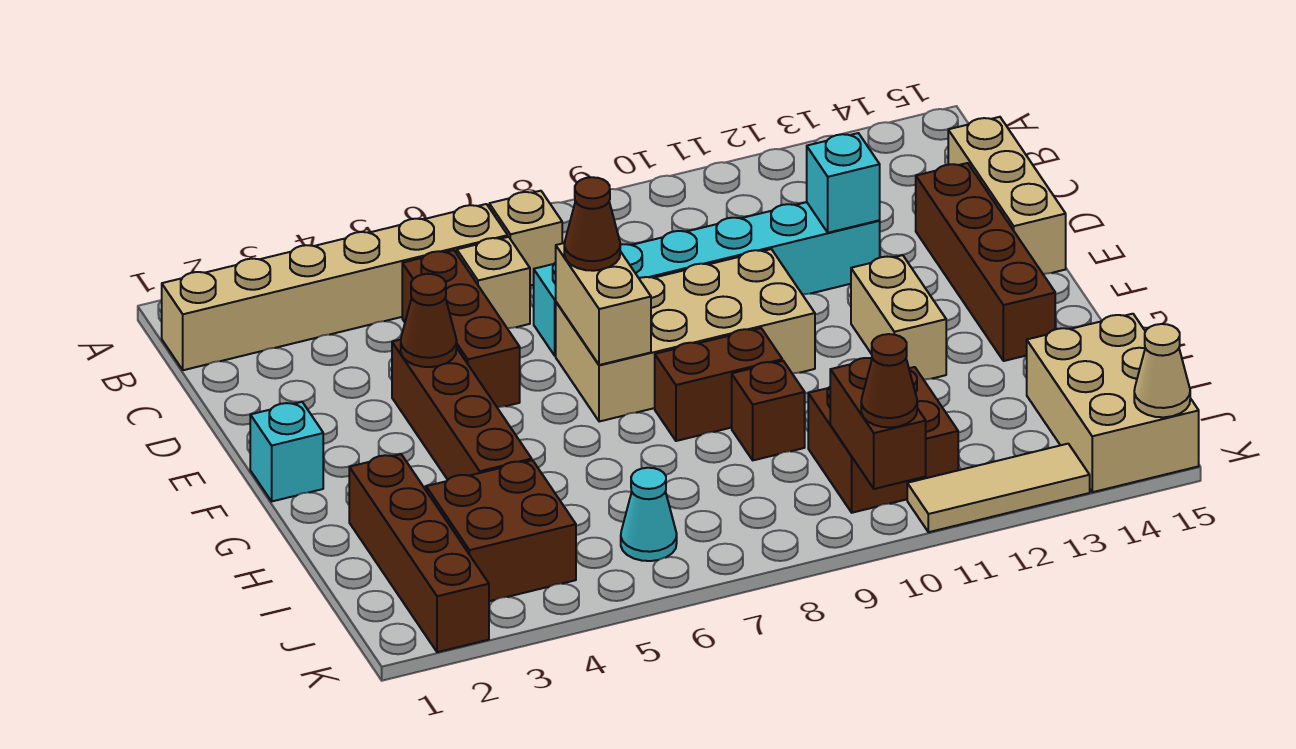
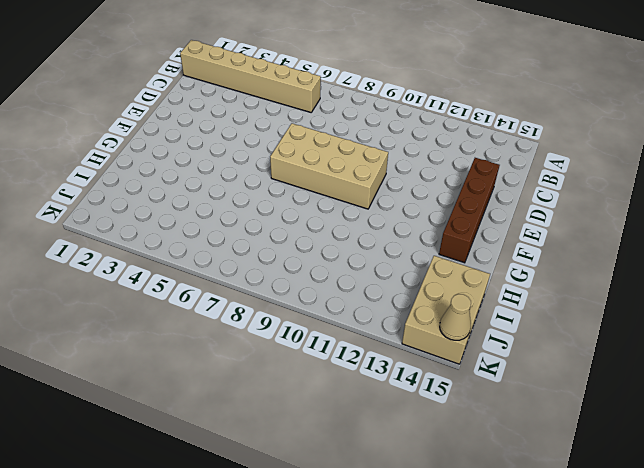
none -> tan 1x1 brick [489,191,562,286]
none -> brown 1x3 brick [402,250,520,408]
none -> tan 1x1 brick [457,237,530,329]

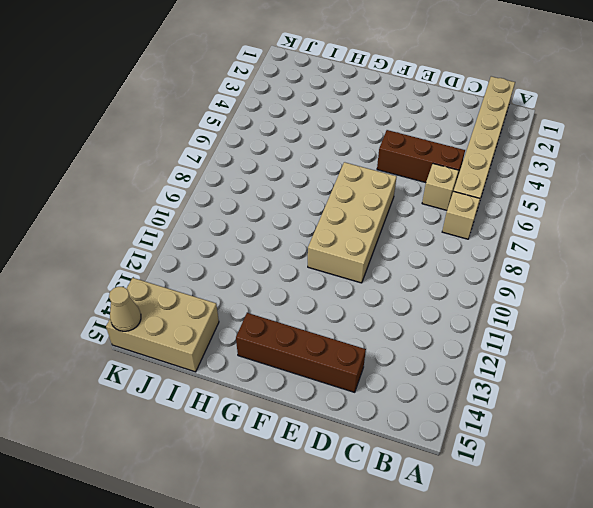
none -> tan 1x3 brick [948,117,1066,274]
none -> cyan 1x6 brick [534,202,880,356]
none -> brown 1x4 brick [392,340,532,480]

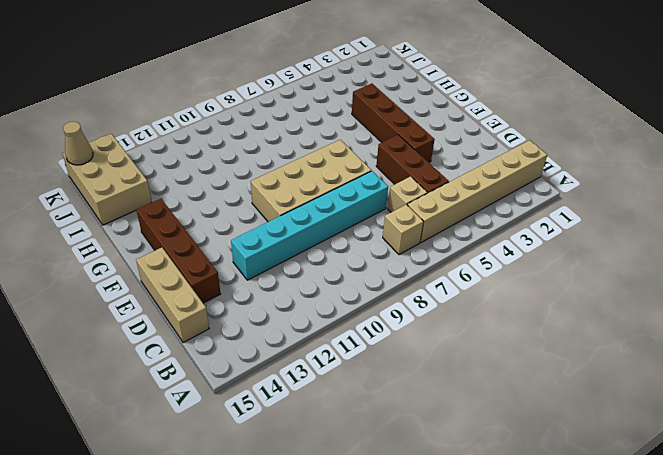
none -> cyan 1x1 brick [250,402,323,501]
none -> tan 1x2 brick [851,255,946,380]
none -> brown 1x2 brick [655,328,782,441]

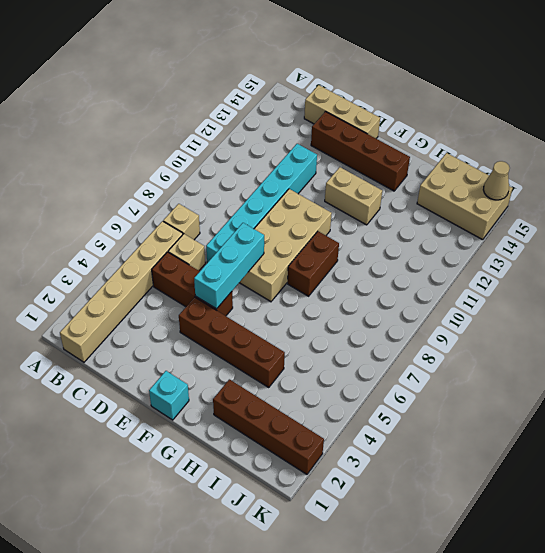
cyan 1x3 brick [194,223,264,309] -> tan 1x2 brick [556,243,651,365]
none -> brown 1x1 brick [732,361,805,460]
none -> brown 2x2 brick [426,460,576,601]
none -> brown 2x2 brick [808,367,958,513]

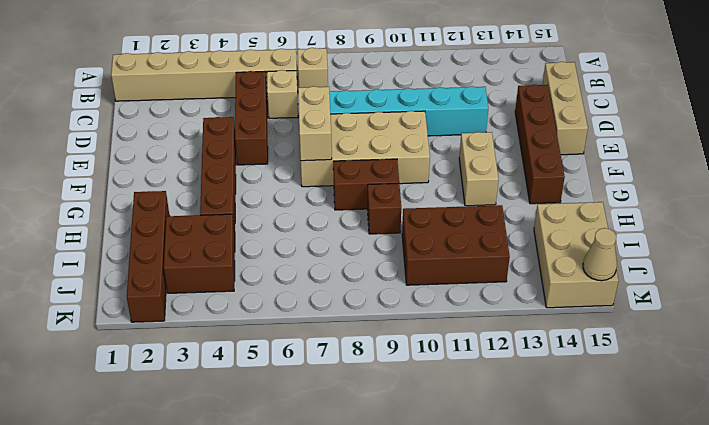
brown 2x3 brick [402,205,510,285] -> brown 2x2 brick [808,367,958,513]
none -> cyan 1x1 brick [250,402,323,501]
none -> cyan 1x1 cone [621,468,677,561]
none -> tan 1x3 tile [907,444,1090,532]

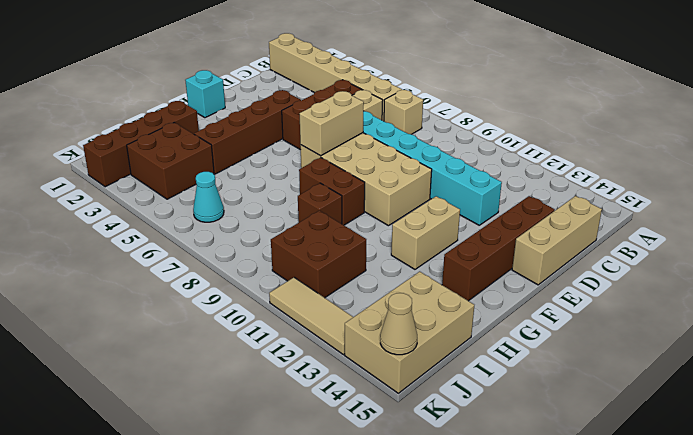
none -> cyan 1x1 brick [807,133,880,233]
none -> brown 1x1 cone [401,274,457,367]
none -> brown 1x2 brick [830,358,926,489]

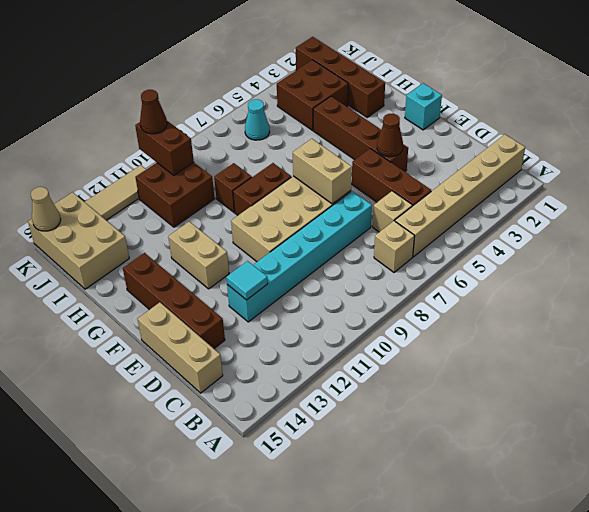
cyan 1x1 tile [226,261,268,300] -> cyan 1x1 brick [807,133,880,233]
none -> brown 1x1 cone [564,177,620,271]

